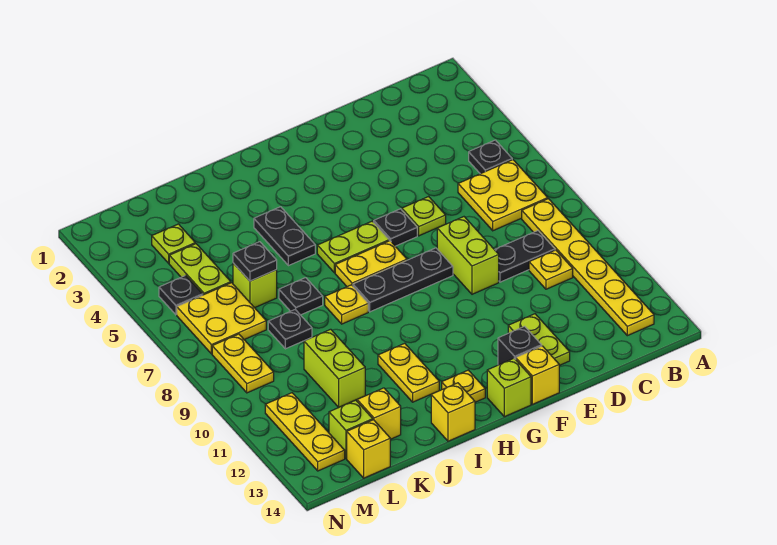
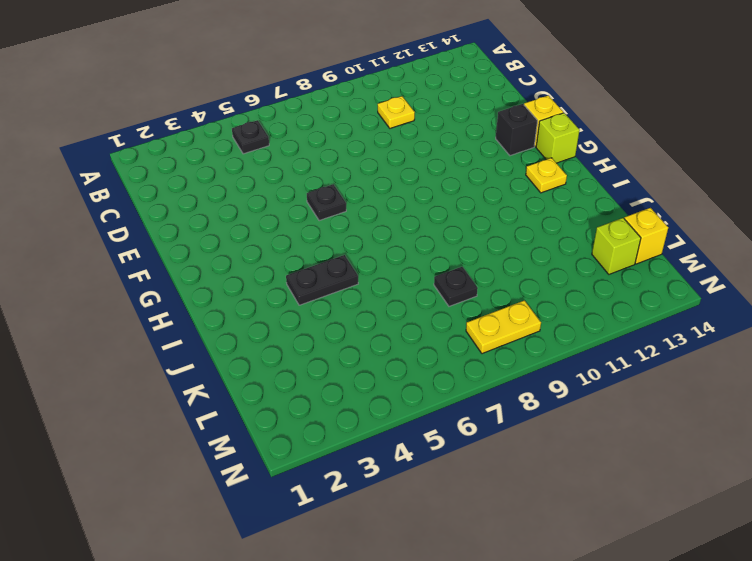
none -> yellow 2x2 plate [458,160,548,231]
none -> yellow 1x6 plate [522,199,654,336]
none -> black 1x2 plate [494,231,555,282]
none -> lime 1x1 plate [402,197,446,236]

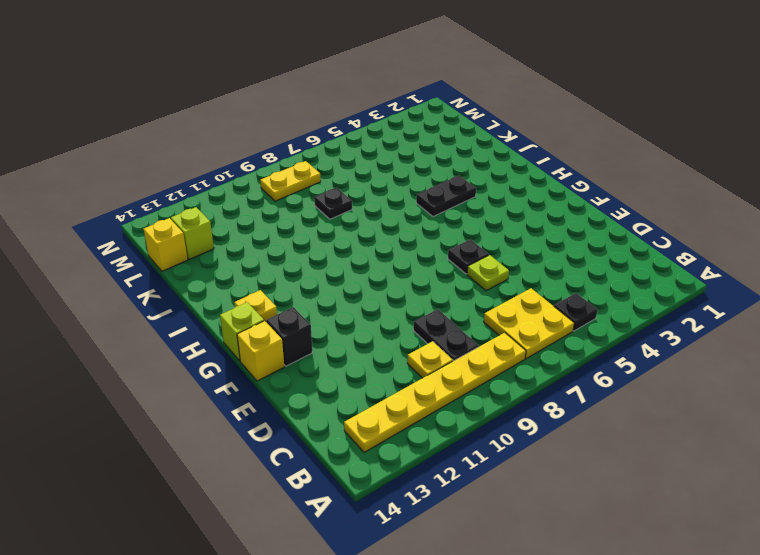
none -> lime 1x2 brick [437,217,499,294]
none -> lime 1x2 plate [508,314,570,365]
none -> black 1x3 plate [353,248,453,312]
none -> lime 1x2 plate [317,221,389,273]

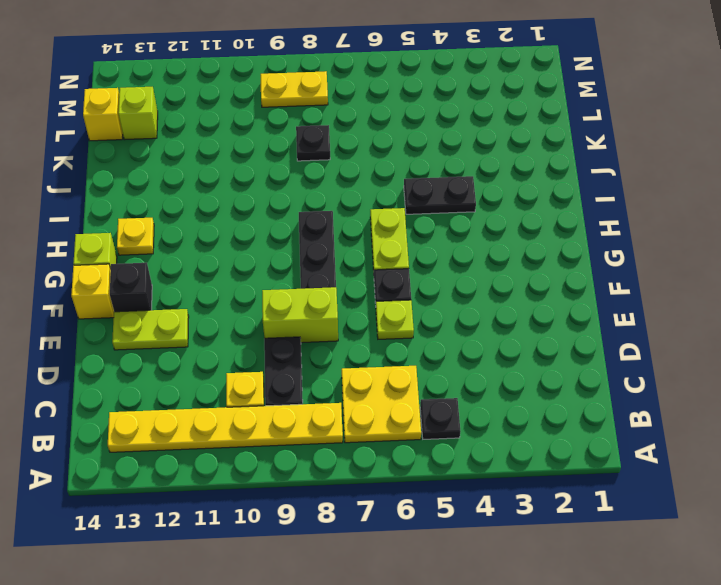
none -> yellow 1x2 plate [335,241,407,286]
none -> yellow 1x1 plate [325,285,368,324]
none -> yellow 1x2 plate [378,343,439,402]
none -> yellow 1x1 brick [431,383,475,441]

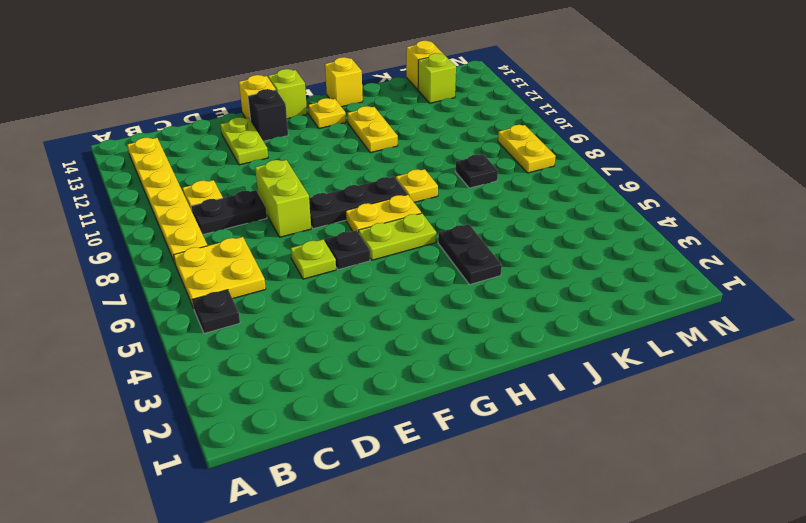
none -> black 1x1 plate [279,278,323,315]
none -> lime 1x1 brick [233,263,277,308]
none -> lime 1x2 brick [304,329,365,407]
none -> yellow 1x1 brick [357,388,401,439]

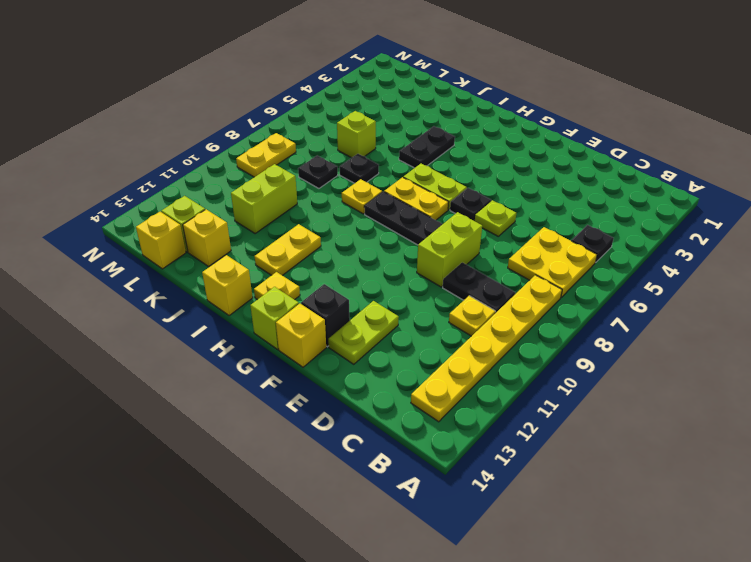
none -> lime 1x1 plate [152,224,195,263]
none -> lime 1x2 plate [169,244,231,295]
none -> yellow 2x2 plate [177,283,266,354]
none -> black 1x1 plate [159,275,203,315]

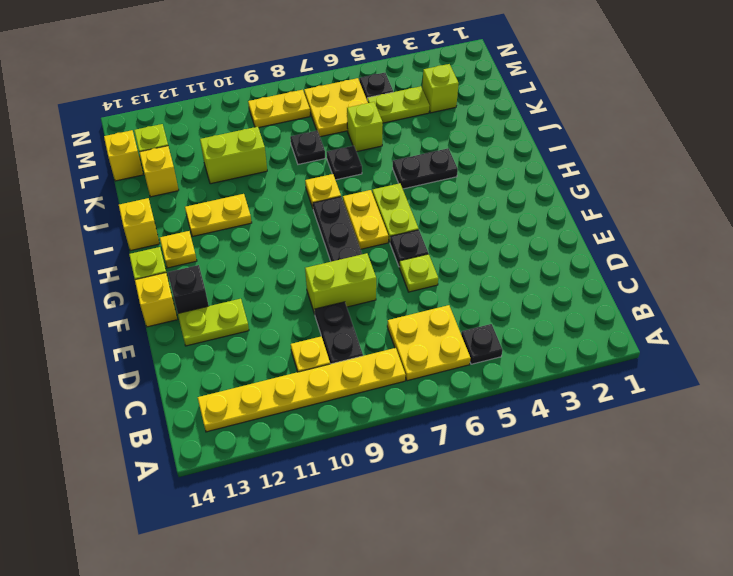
lime 1x1 brick [422,64,459,113] -> lime 1x1 plate [152,224,195,263]
none -> yellow 1x3 plate [265,393,345,471]
none -> black 1x1 plate [233,242,277,281]

